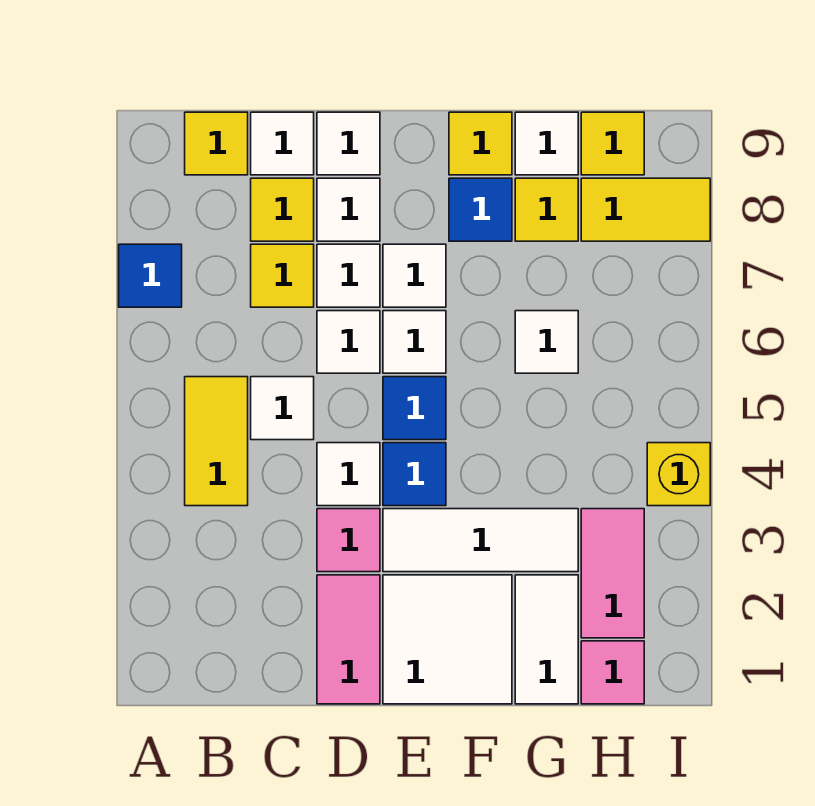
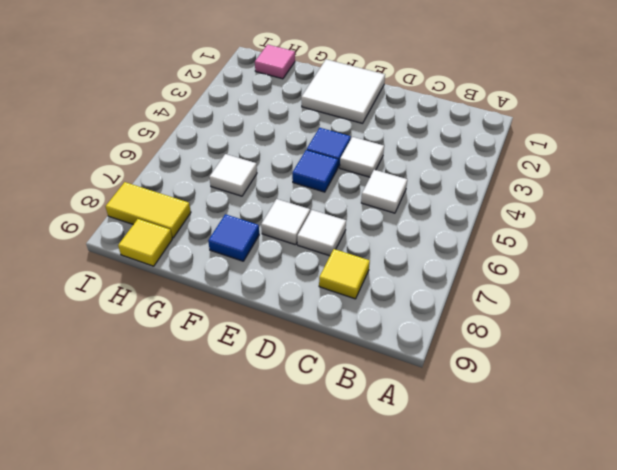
none -> blue 1x1 tile [119,244,182,307]
none -> yellow 1x2 tile [185,377,248,506]
none -> yellow 1x1 tile [185,112,248,175]
none -> yellow 1x1 tile [251,244,314,307]

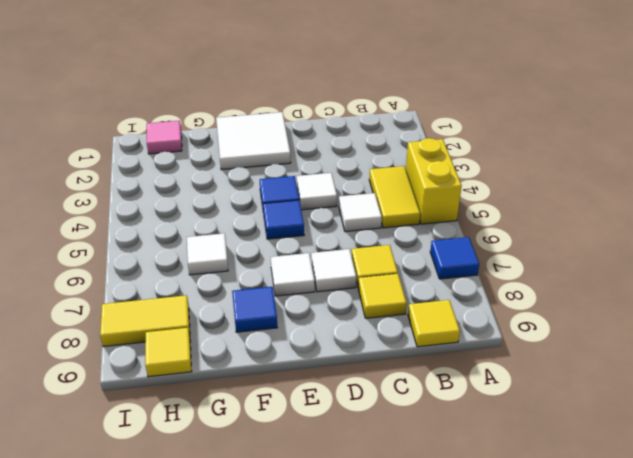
yellow 1x2 brick [406,138,462,224] -> none
none -> white 1x1 tile [251,112,314,175]
none -> pink 1x2 tile [317,575,380,704]
none -> pink 1x1 tile [317,509,380,572]
none -> white 1x1 tile [317,311,380,373]

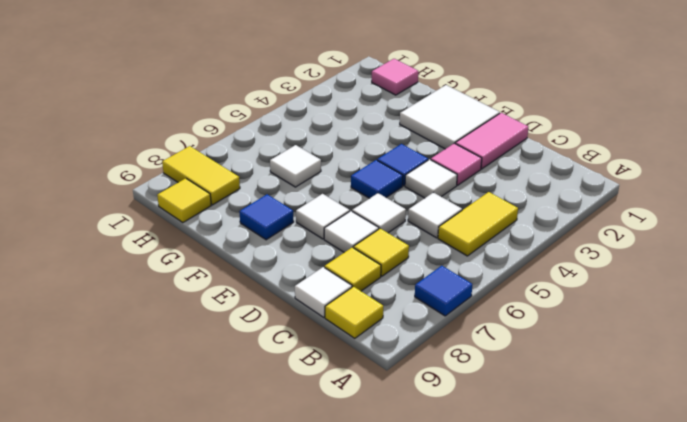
none -> white 1x1 tile [317,178,380,241]
none -> white 1x1 tile [317,112,380,175]
none -> white 1x3 tile [383,509,578,572]
none -> white 1x1 tile [383,311,446,373]

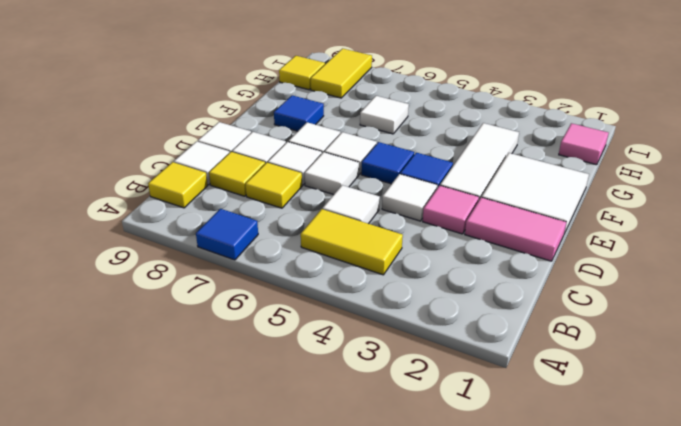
none -> yellow 1x1 tile [449,112,512,175]
none -> white 1x2 tile [515,575,578,704]
none -> yellow 1x1 tile [515,178,578,241]
none -> white 1x1 tile [515,112,578,175]

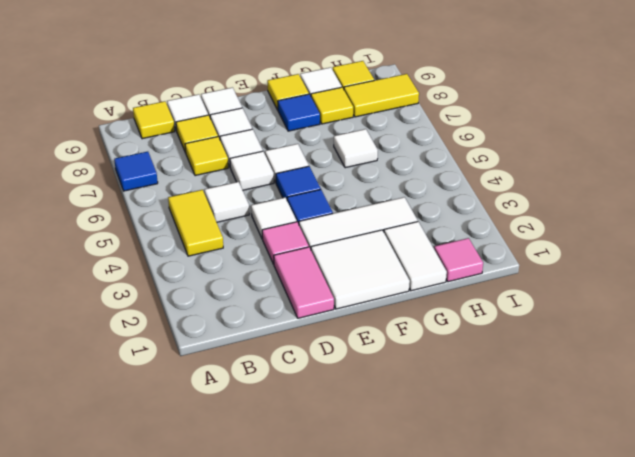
none -> white 1x1 tile [383,244,446,307]
none -> pink 1x2 tile [581,509,644,638]
none -> yellow 1x1 brick [647,443,710,506]

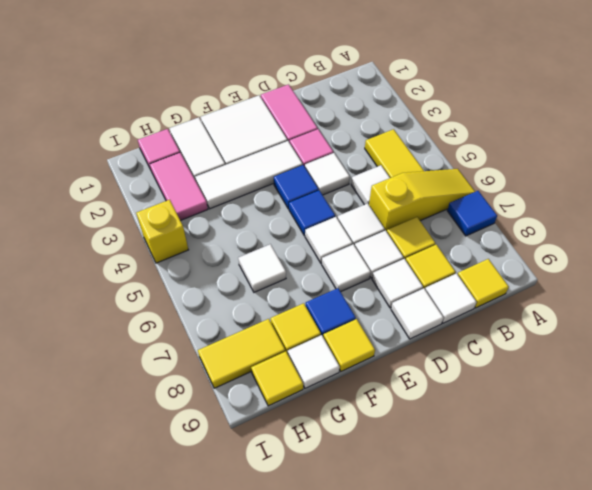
yellow 1x3 slope [369,169,475,232] -> none

